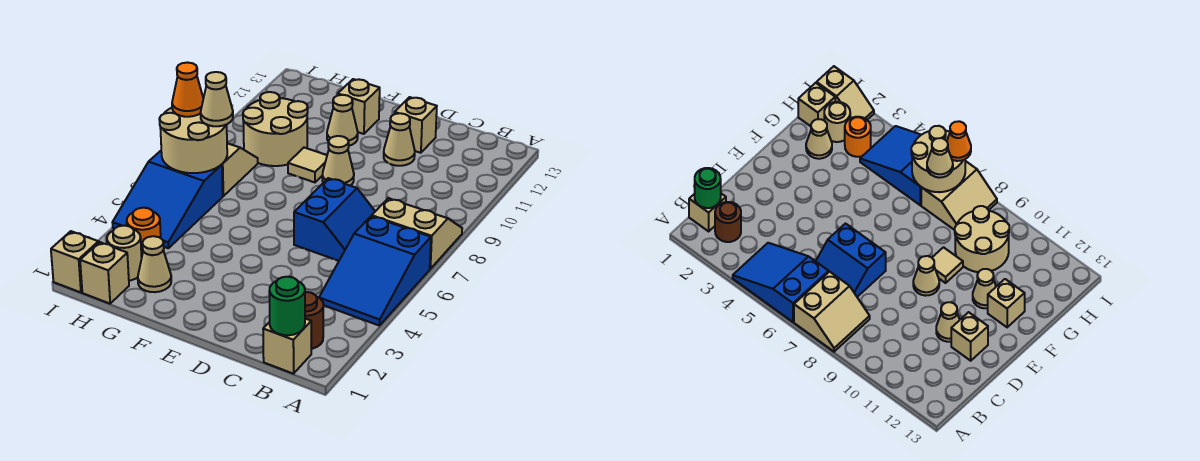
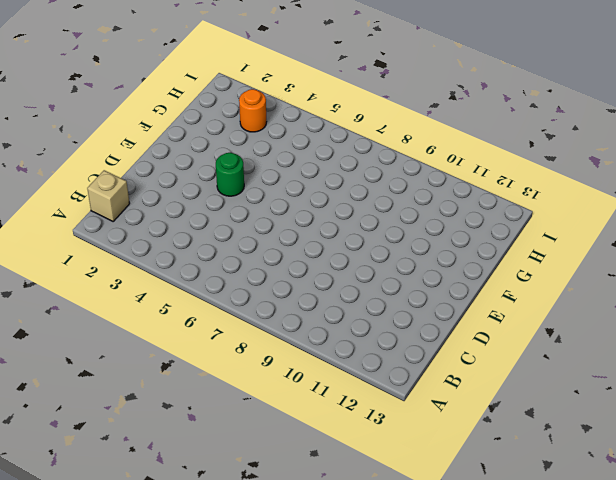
green 1x1 round brick [216,153,244,196] -> green 1x1 round brick moved to [269,277,305,335]
none -> blue 2x3 slope [319,216,431,326]
none -> tan 2x2 slope [372,198,462,269]
none -> brown 1x1 round brick [305,292,323,349]

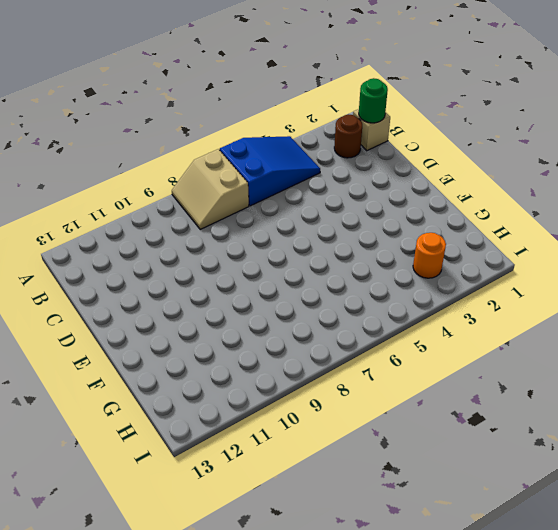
none -> blue 2x2 slope [294,178,375,261]
none -> tan 1x1 cone [384,113,415,166]
none -> tan 1x1 brick [395,97,437,153]

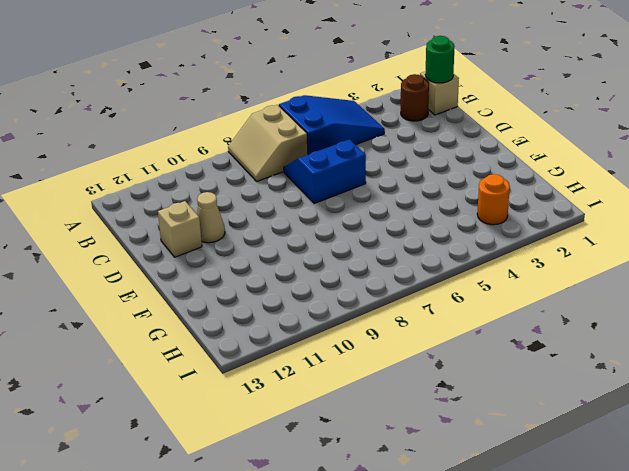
none -> tan 1x1 cone [322,136,354,186]
none -> tan 1x1 tile [288,148,327,182]
none -> tan 1x1 cone [327,95,358,146]

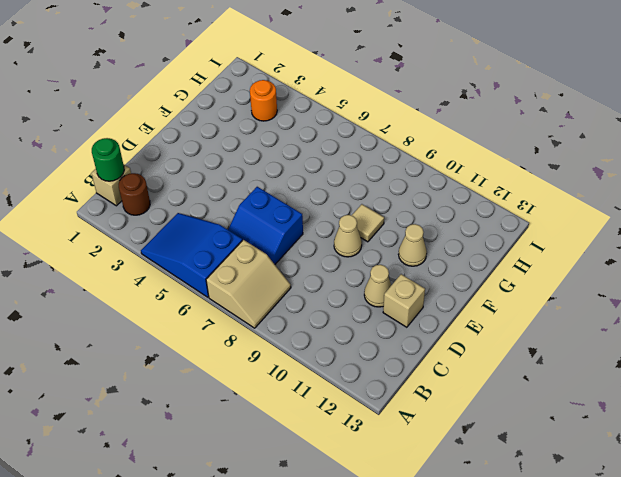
none -> tan 1x1 brick [338,79,380,134]
none -> tan 1x1 cone [138,236,171,292]
none -> tan 2x2 round brick [243,92,308,166]

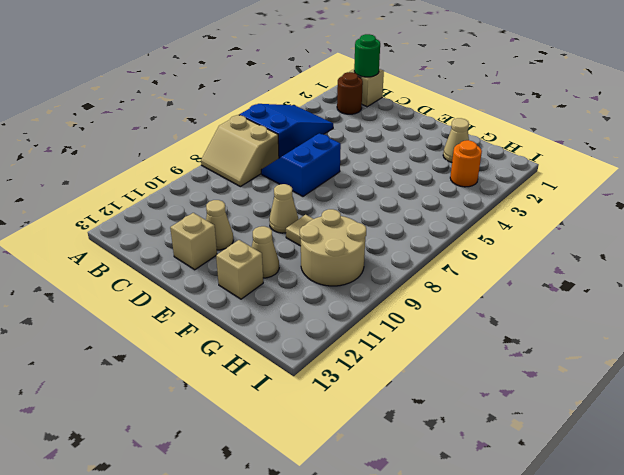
none -> tan 1x1 brick [80,242,129,304]
none -> tan 1x1 round brick [107,226,142,281]
none -> blue 2x3 slope [112,151,223,248]

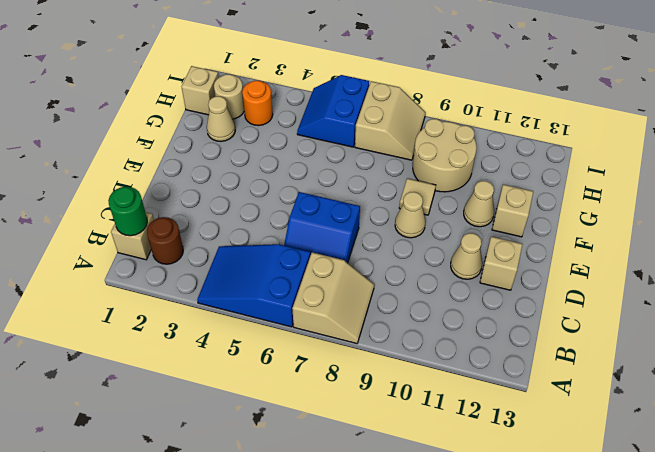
blue 2x2 slope [297,75,369,147] -> blue 2x3 slope [112,151,223,248]
none -> tan 1x2 slope [51,231,101,292]
none -> tan 2x2 round brick [159,108,227,173]
none -> tan 1x1 cone [201,72,233,126]

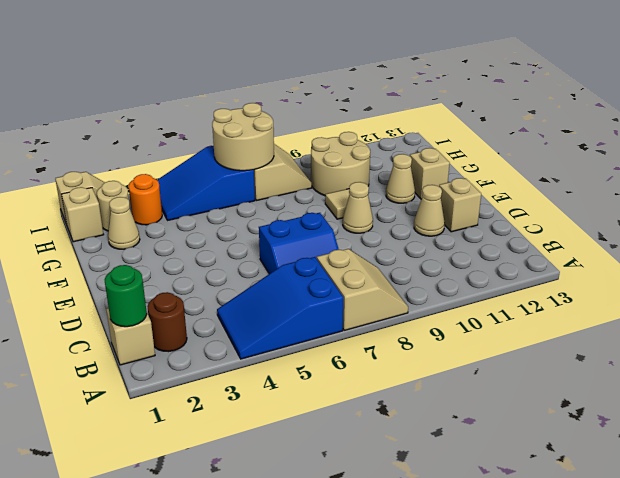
none -> tan 1x1 cone [201,72,233,126]
none -> orange 1x1 cone [172,63,203,117]

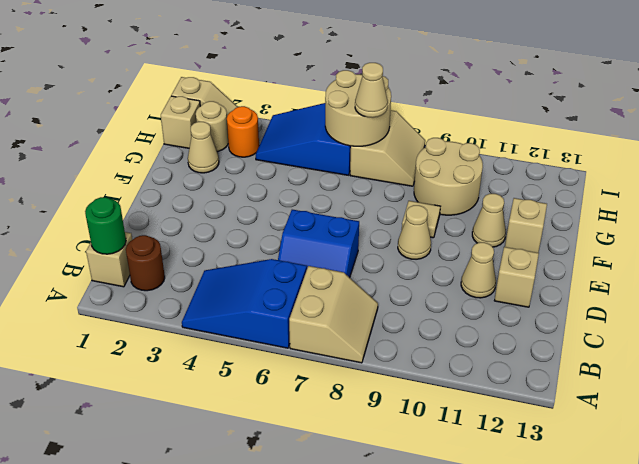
none -> orange 1x1 cone [172,63,203,117]

